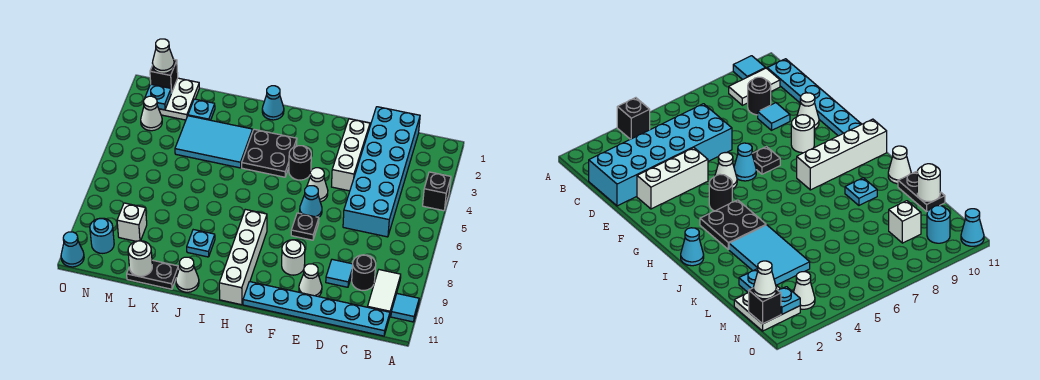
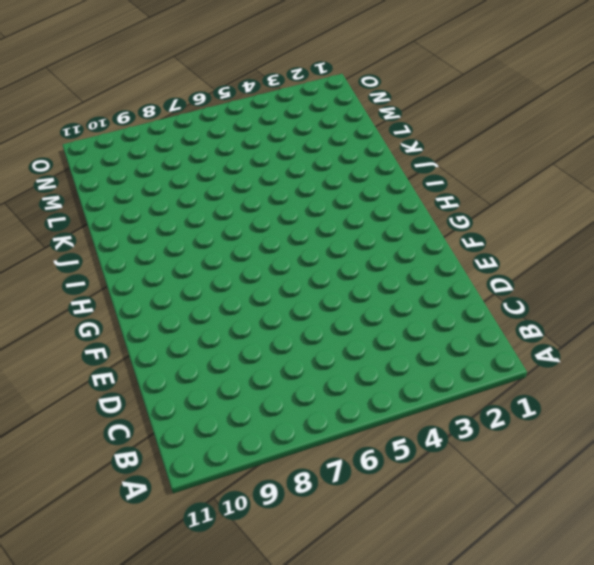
none -> black 1x1 brick [423,172,451,211]
none -> cyan 1x1 tile [391,294,419,322]
none -> white 1x2 tile [368,270,401,314]
none -> cyan 1x6 plate [243,282,390,336]

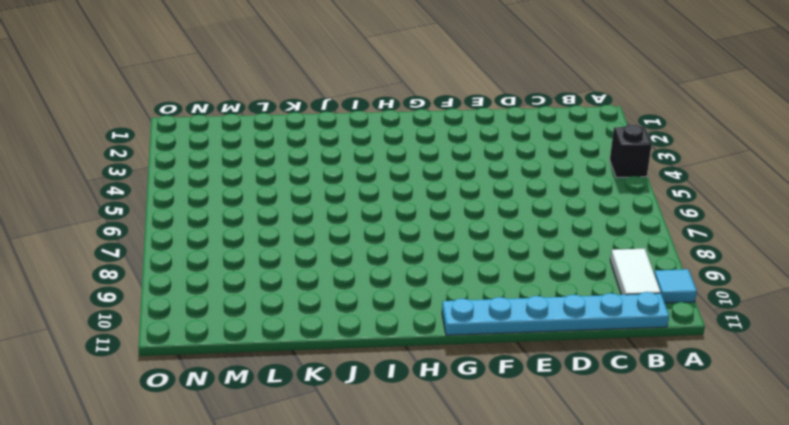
none -> cyan 2x6 brick [343,107,420,237]
none -> black 1x1 round brick [352,255,376,290]
none -> cyan 1x1 tile [326,259,353,287]
none -> white 1x3 brick [332,119,370,191]

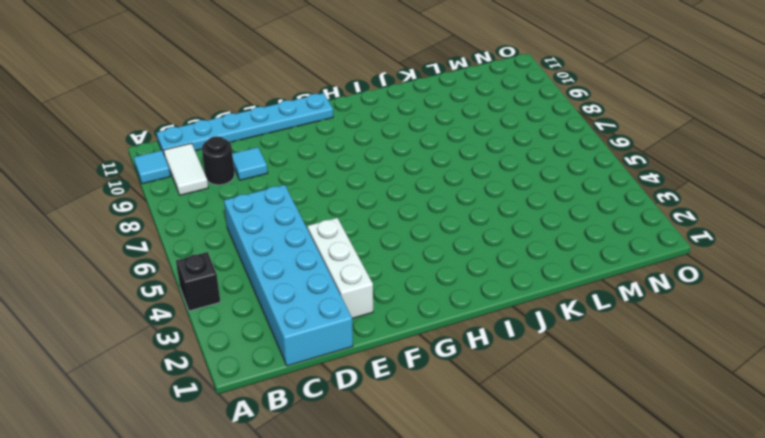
none -> white 1x1 cone [299,264,322,296]
none -> white 1x1 cone [307,168,328,202]
none -> cyan 1x1 cone [300,186,322,217]
none -> black 1x1 plate [291,213,319,240]

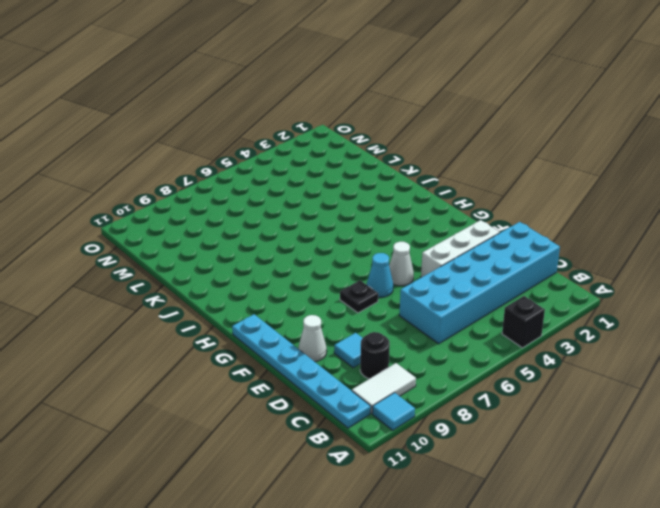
none -> white 1x1 round brick [282,240,305,275]
none -> black 1x1 round brick [289,146,311,180]
none -> black 2x2 plate [242,129,297,177]
none -> white 1x4 brick [219,209,267,305]

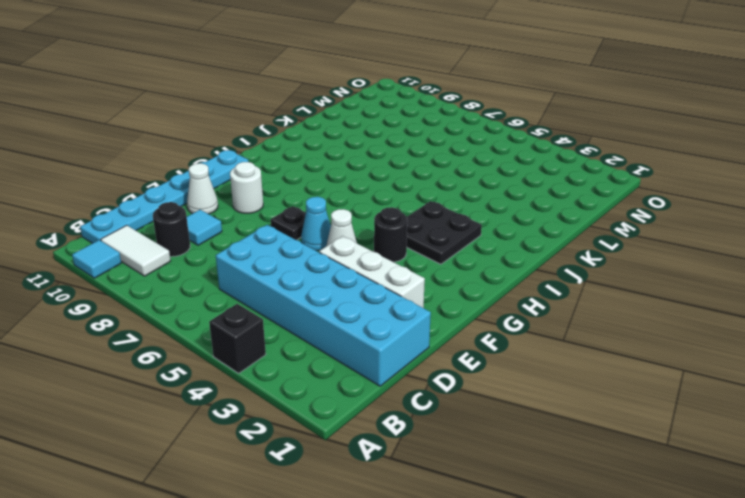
none -> white 1x4 brick [219,209,267,305]
none -> cyan 1x1 cone [262,86,284,120]
none -> cyan 2x3 tile [175,116,253,168]
none -> cyan 1x1 plate [187,230,215,257]

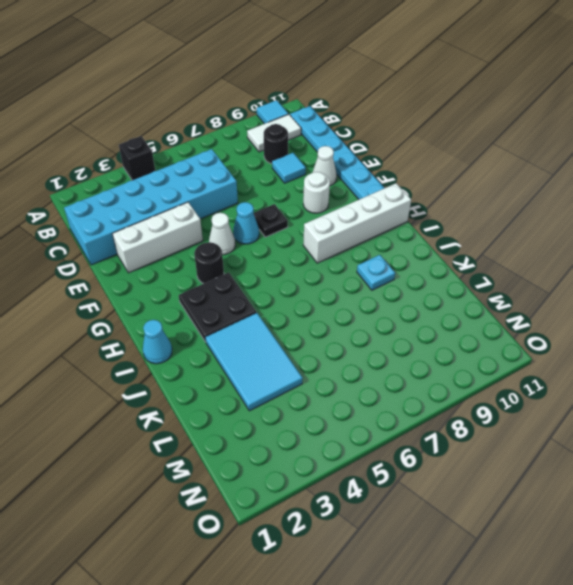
none -> white 1x1 cone [176,257,199,292]
none -> black 1x2 plate [127,260,179,289]
none -> cyan 1x1 plate [188,99,215,120]
none -> white 2x2 plate [159,78,199,120]

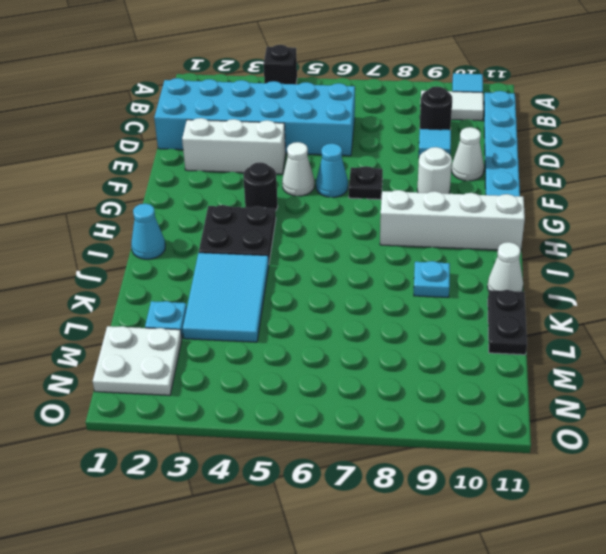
none -> white 1x1 brick [117,203,147,241]
none -> white 1x1 cone [141,96,162,131]
none -> cyan 1x1 round brick [90,218,114,253]
none -> cyan 1x1 cone [61,232,84,267]

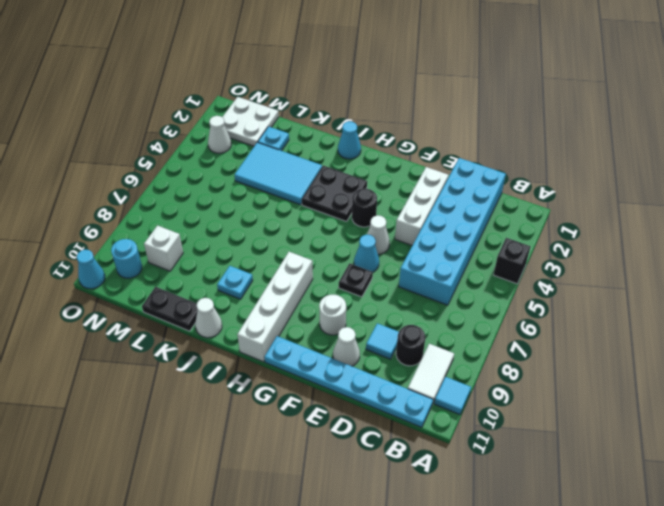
none -> white 1x1 round brick [128,241,152,276]
none -> black 1x1 brick [150,60,178,93]
none -> cyan 1x1 plate [145,84,171,110]
none -> white 1x1 cone [153,39,174,73]

